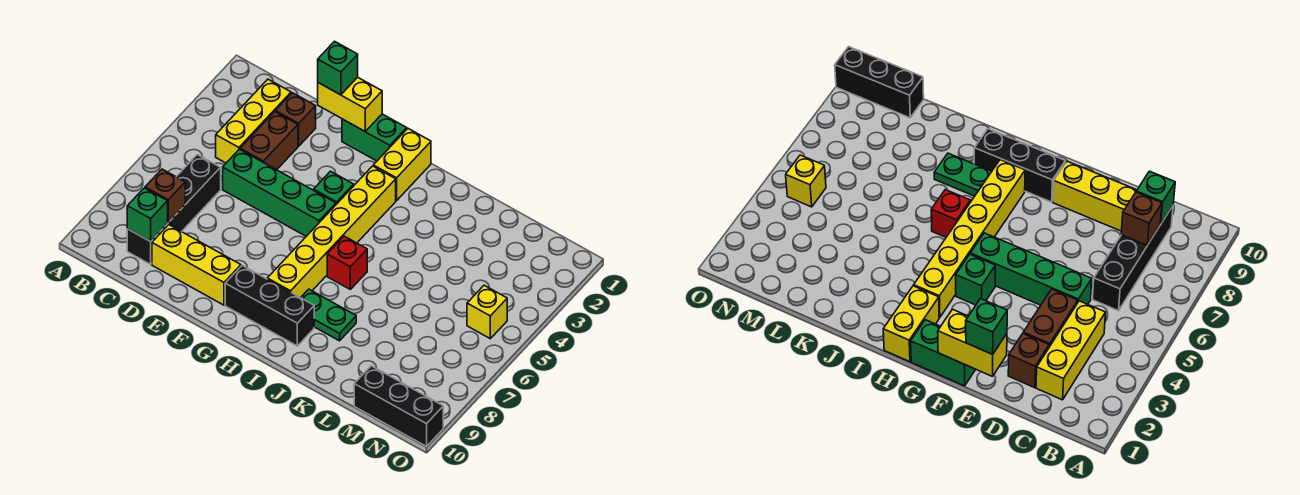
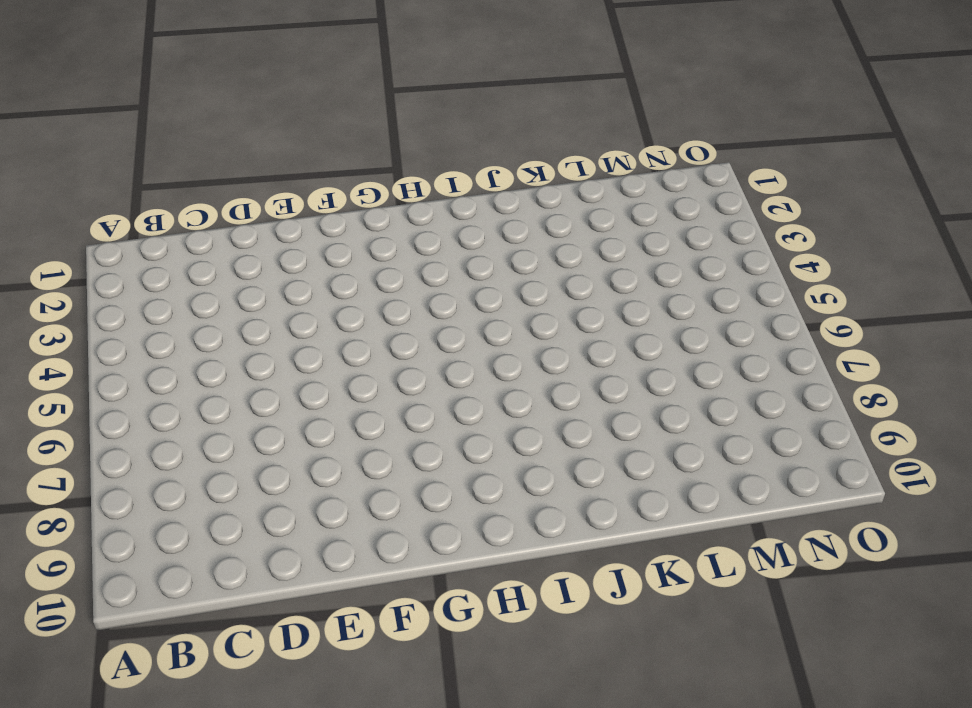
none -> yellow 1x3 brick [216,79,291,163]
none -> black 1x4 brick [127,155,221,264]
none -> brown 1x1 brick [276,93,316,146]

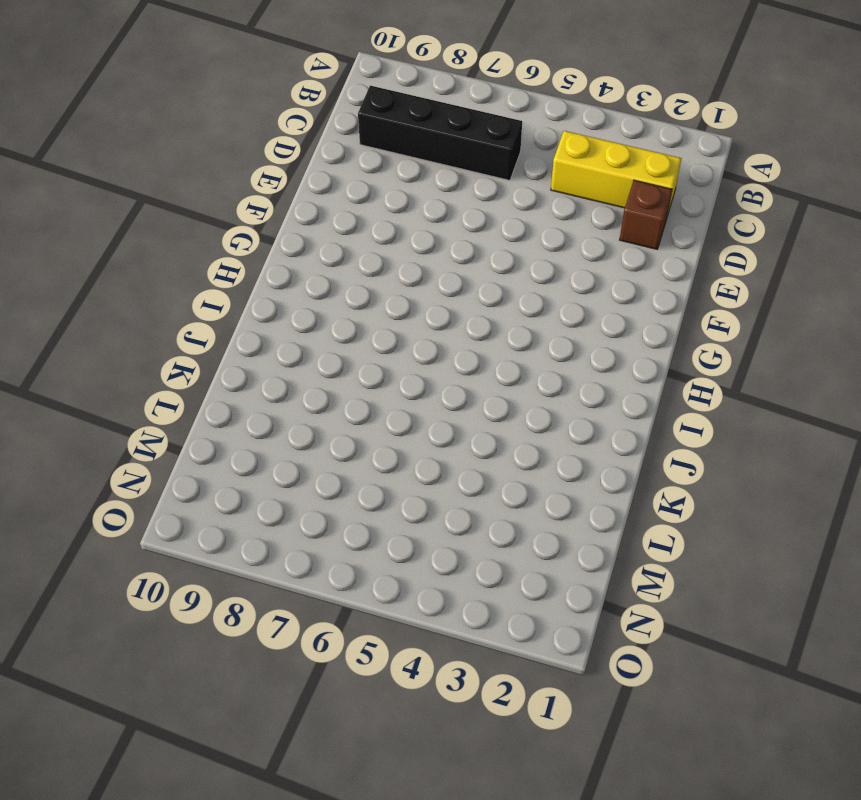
none -> brown 1x2 brick [240,112,298,170]
none -> green 1x4 brick [223,149,336,236]
none -> yellow 1x3 brick [152,225,241,305]

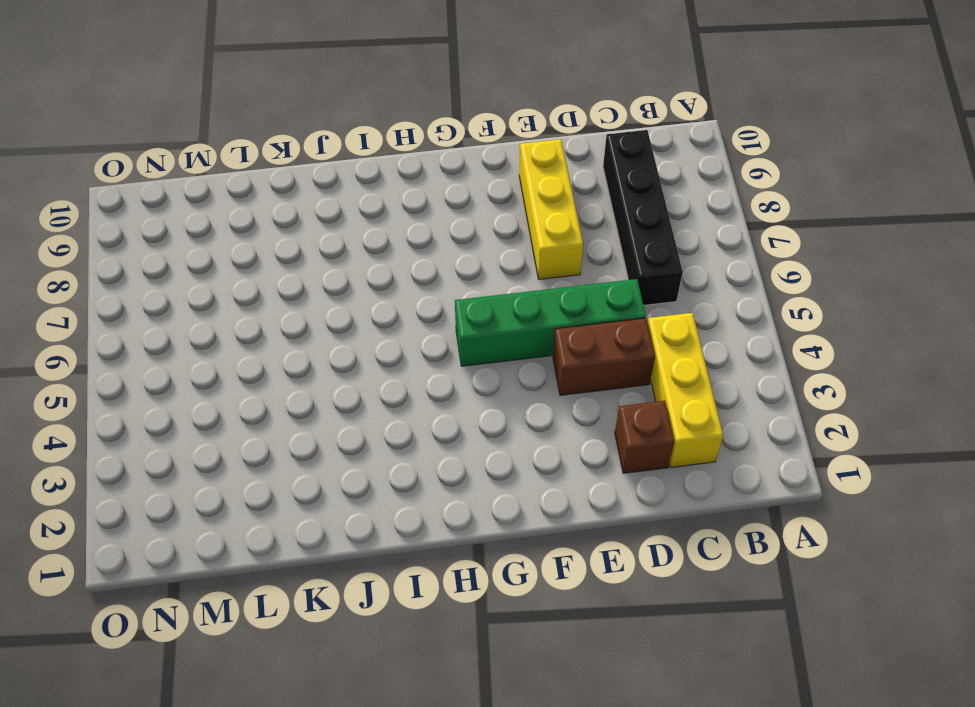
brown 1x2 brick [553,318,655,395] -> brown 1x2 brick turned to [240,112,298,170]
yellow 1x3 brick [519,139,583,279] -> yellow 1x3 brick turned to [152,225,241,305]
none -> green 1x2 brick [342,114,407,161]
none -> green 1x1 brick [314,171,354,204]
none -> black 1x3 brick [225,266,314,346]

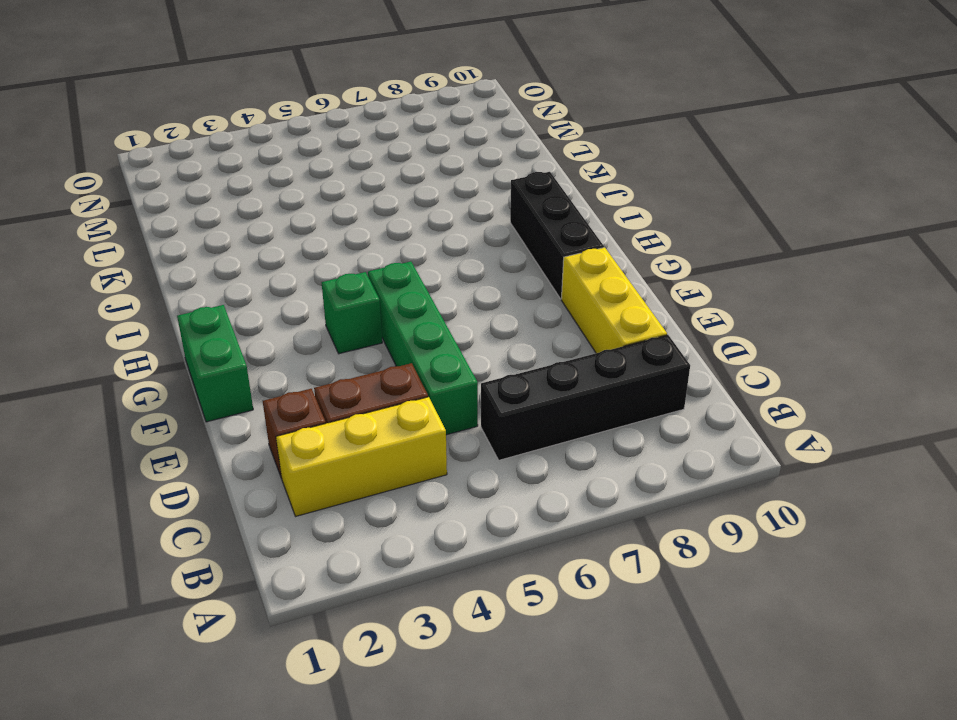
none -> yellow 1x2 brick [373,129,431,201]
none -> yellow 1x6 brick [267,166,396,298]
none -> red 1x1 brick [327,236,367,289]

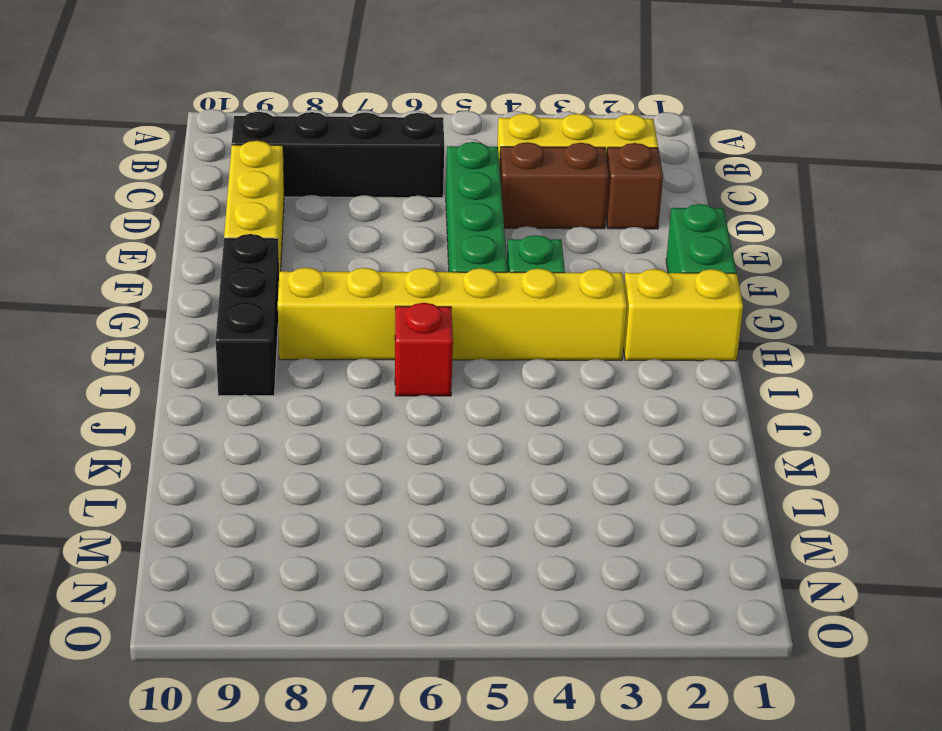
none -> green 1x2 plate [301,289,356,341]
none -> black 1x3 brick [354,366,443,446]
none -> yellow 1x1 brick [467,285,507,339]

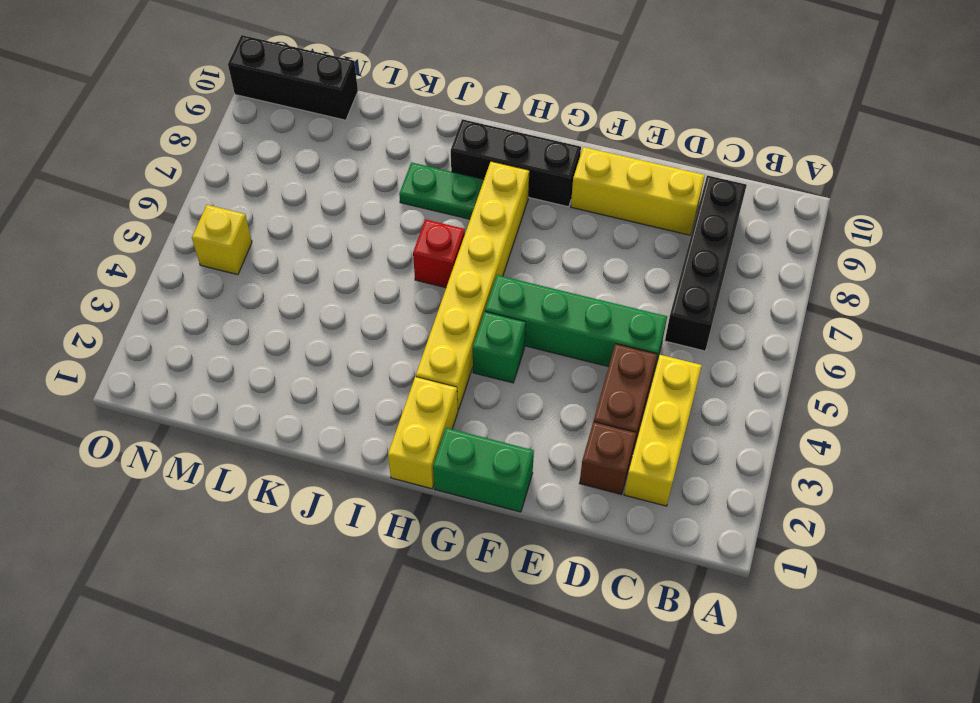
none -> brown 1x1 brick [145,169,185,223]
none -> green 1x1 brick [127,188,168,241]
none -> yellow 1x2 brick [318,77,382,132]

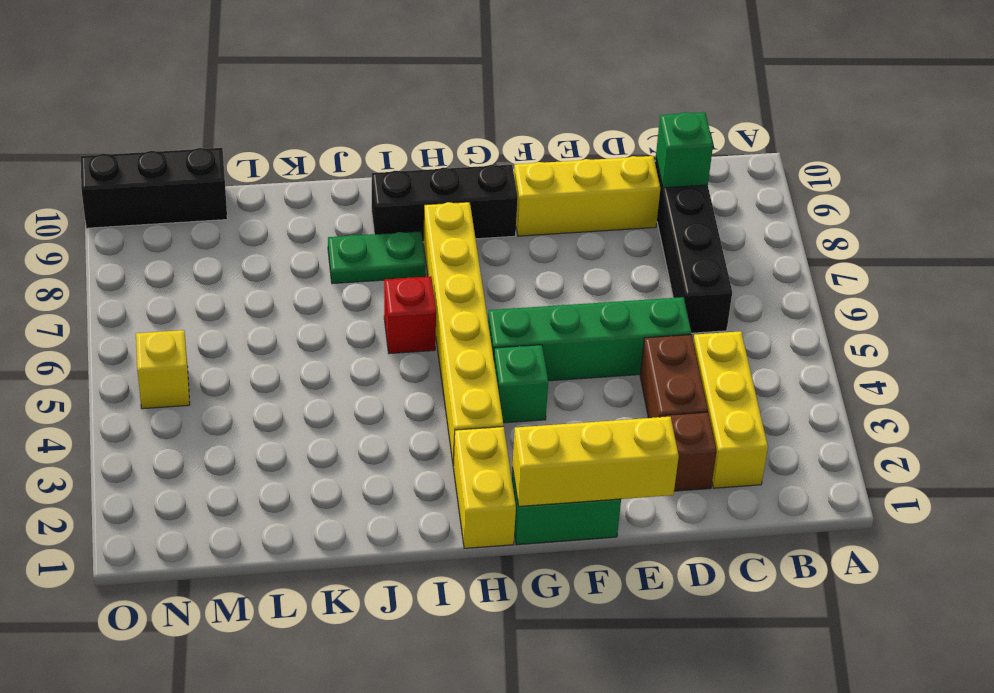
yellow 1x3 brick [512,417,679,506] -> yellow 1x2 brick [318,77,382,132]
none -> brown 1x1 brick [145,169,185,223]
none -> green 1x1 brick [318,41,358,95]

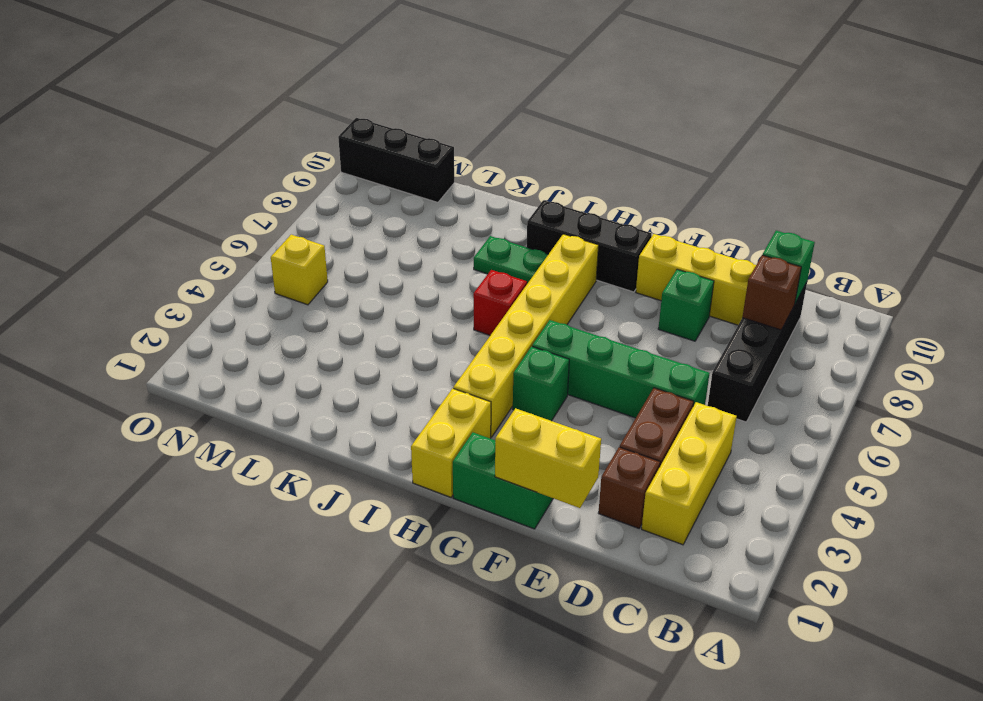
green 1x1 brick [658,269,714,341] -> green 1x1 brick moved to [318,41,358,95]

